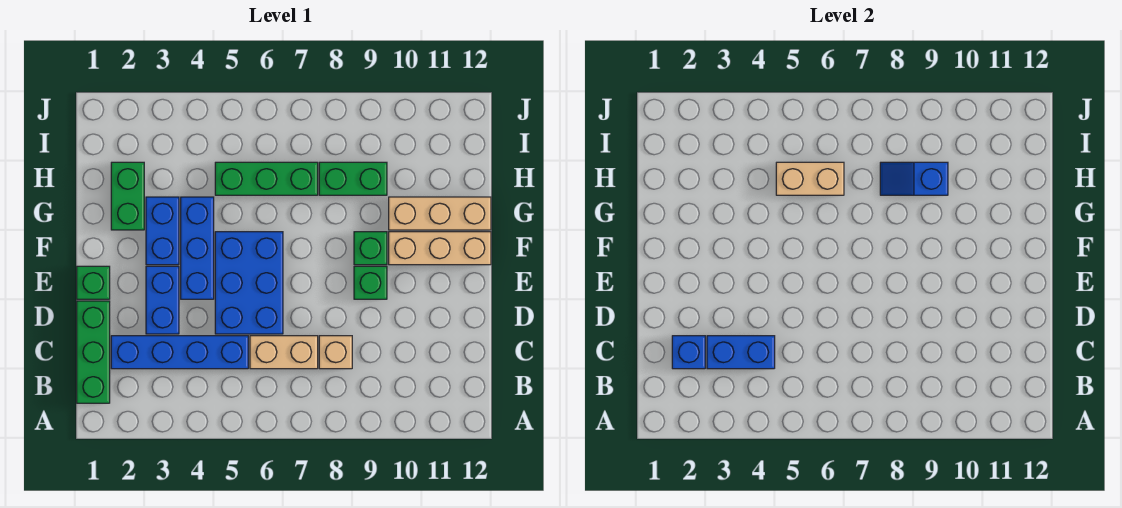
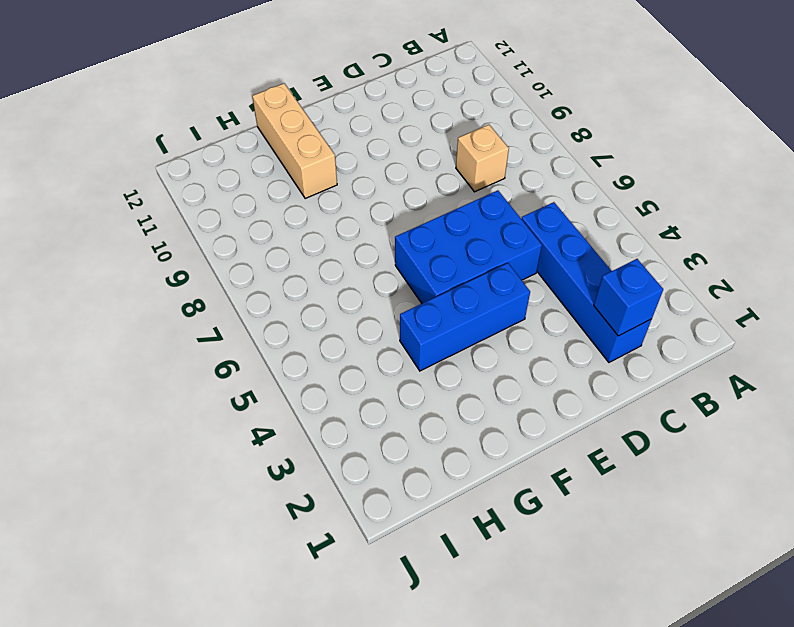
none -> green 1x3 brick [77,301,110,403]
none -> tan 1x2 brick [250,336,318,369]
none -> blue 1x2 brick [146,266,179,334]

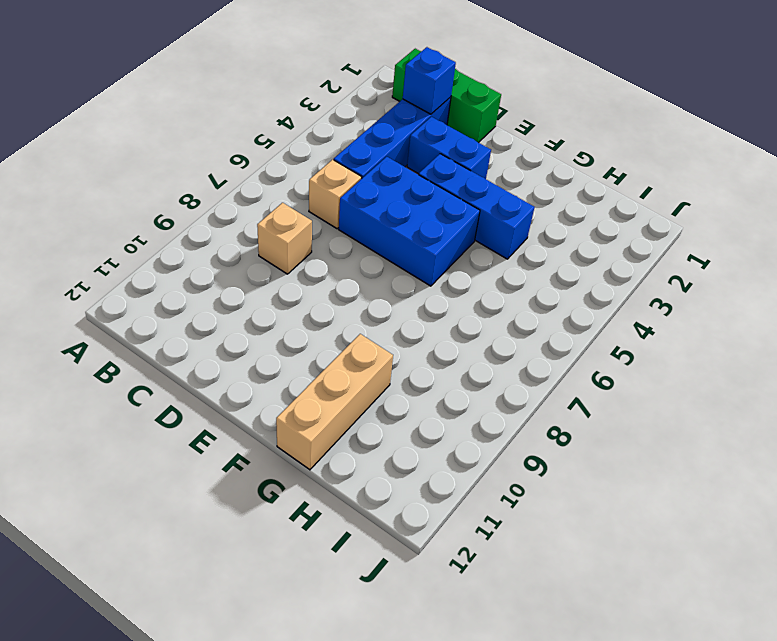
tan 1x1 brick [309,159,362,229] -> tan 1x2 brick [250,336,318,369]
none -> green 1x1 brick [77,266,110,299]
none -> green 1x1 brick [354,266,387,299]
none -> blue 1x2 brick [146,197,179,265]

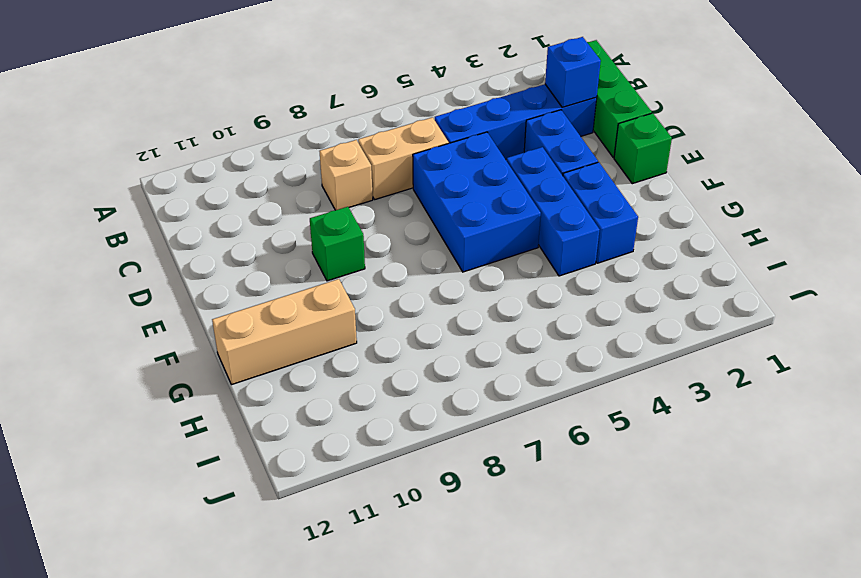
none -> green 1x1 brick [354,232,387,265]
none -> tan 1x3 brick [389,232,491,265]
none -> green 1x2 brick [111,162,144,230]

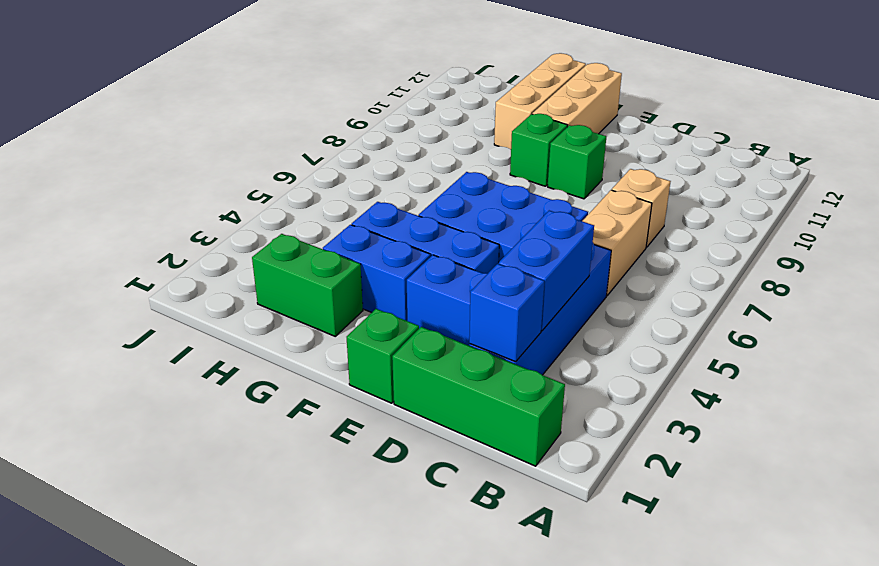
none -> green 1x3 brick [215,162,318,195]
none -> green 1x2 brick [319,162,387,195]
none -> tan 1x2 brick [776,162,844,195]

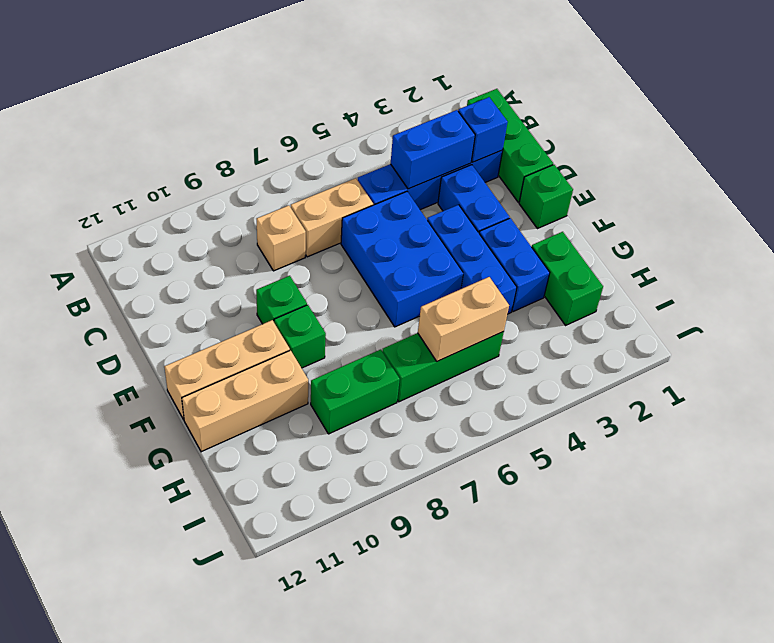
none -> blue 1x2 slope [880,162,948,195]

